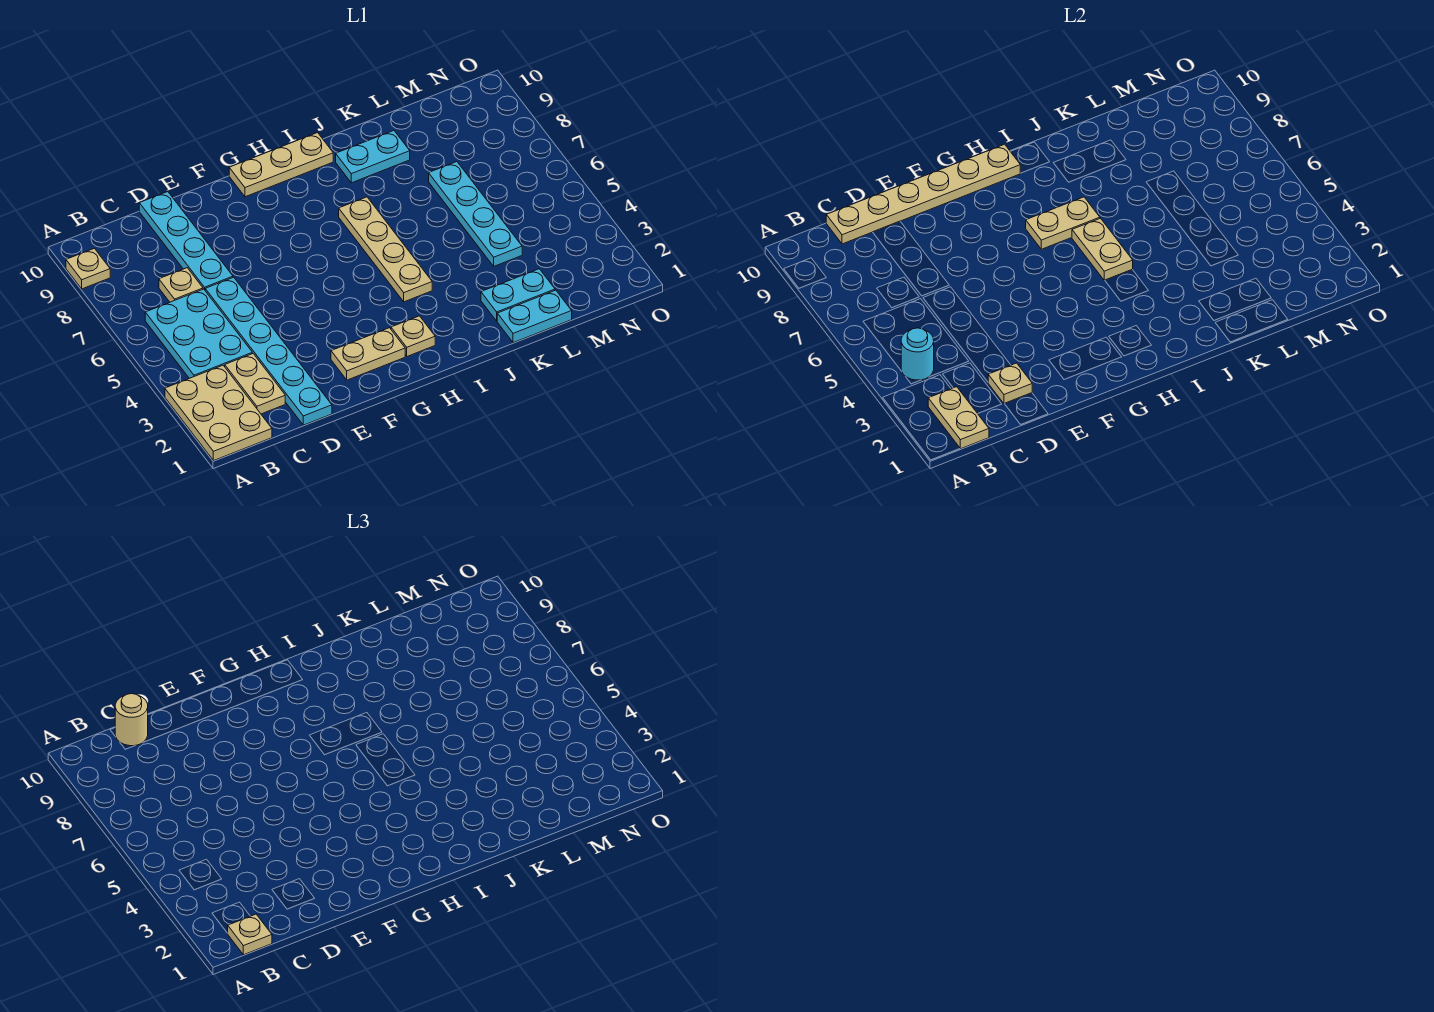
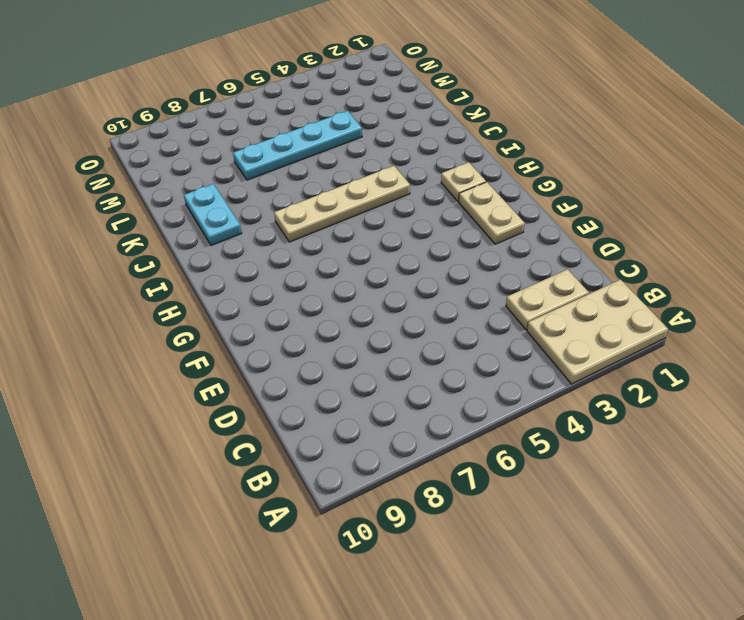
none -> tan 1x1 plate [66,248,110,289]
none -> cyan 2x3 plate [145,289,252,378]
none -> tan 1x1 plate [159,268,203,302]

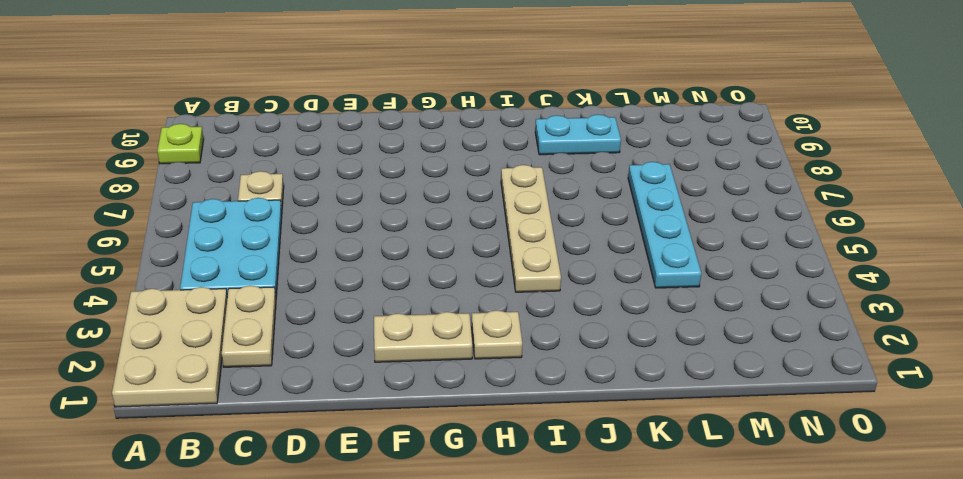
lime 1x1 plate [157,124,203,164] -> tan 1x1 plate [66,248,110,289]
none -> cyan 1x6 plate [205,277,332,425]
none -> cyan 1x4 plate [139,192,233,290]
none -> tan 1x3 plate [229,133,333,197]

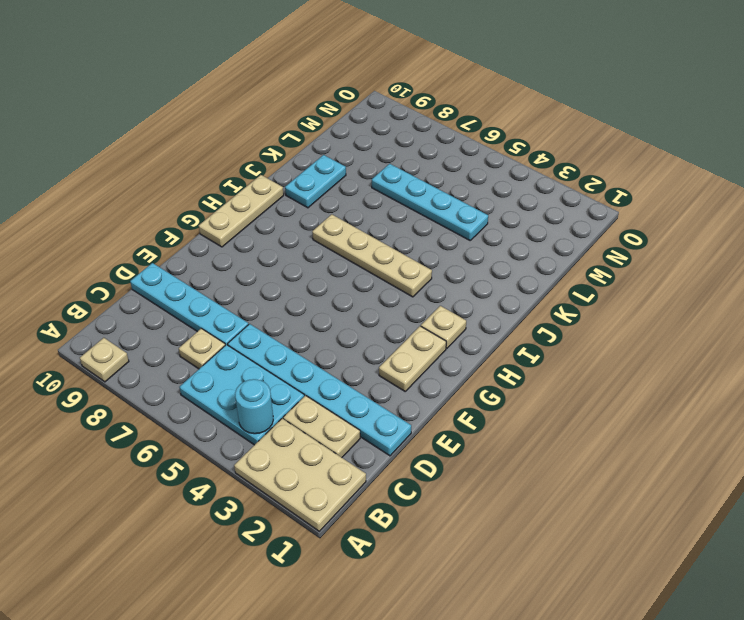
none -> cyan 1x2 plate [497,290,572,343]
none -> cyan 1x2 plate [481,269,555,321]
none -> tan 1x2 plate [928,387,989,449]

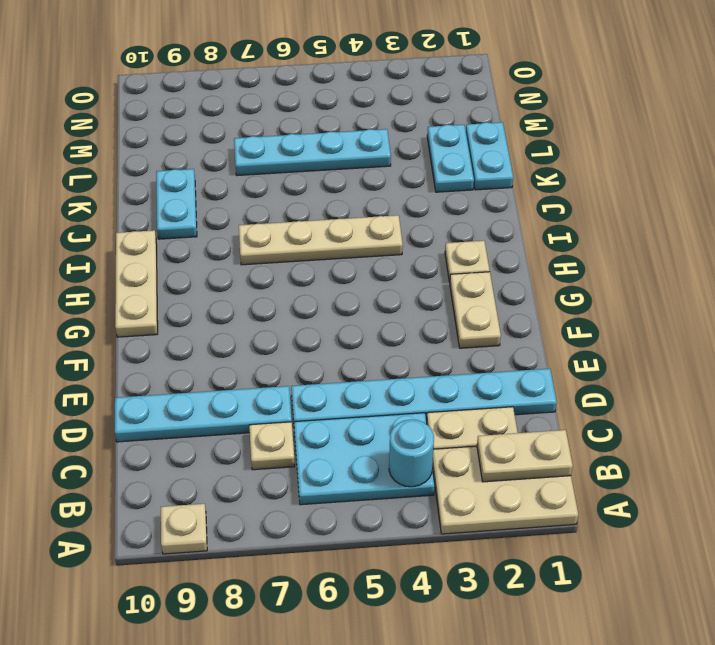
none -> tan 1x6 plate [826,144,1020,244]
none -> tan 1x1 plate [988,363,1032,404]
none -> tan 1x2 plate [1026,197,1100,249]

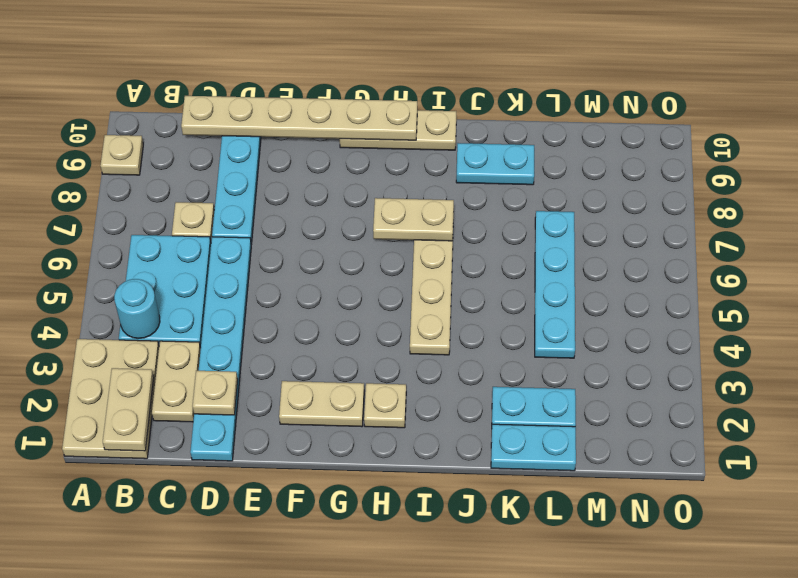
none -> tan 1x2 plate [1072,218,1133,280]
none -> tan 1x1 plate [228,914,272,955]
none -> tan 1x1 round brick [115,694,148,746]

